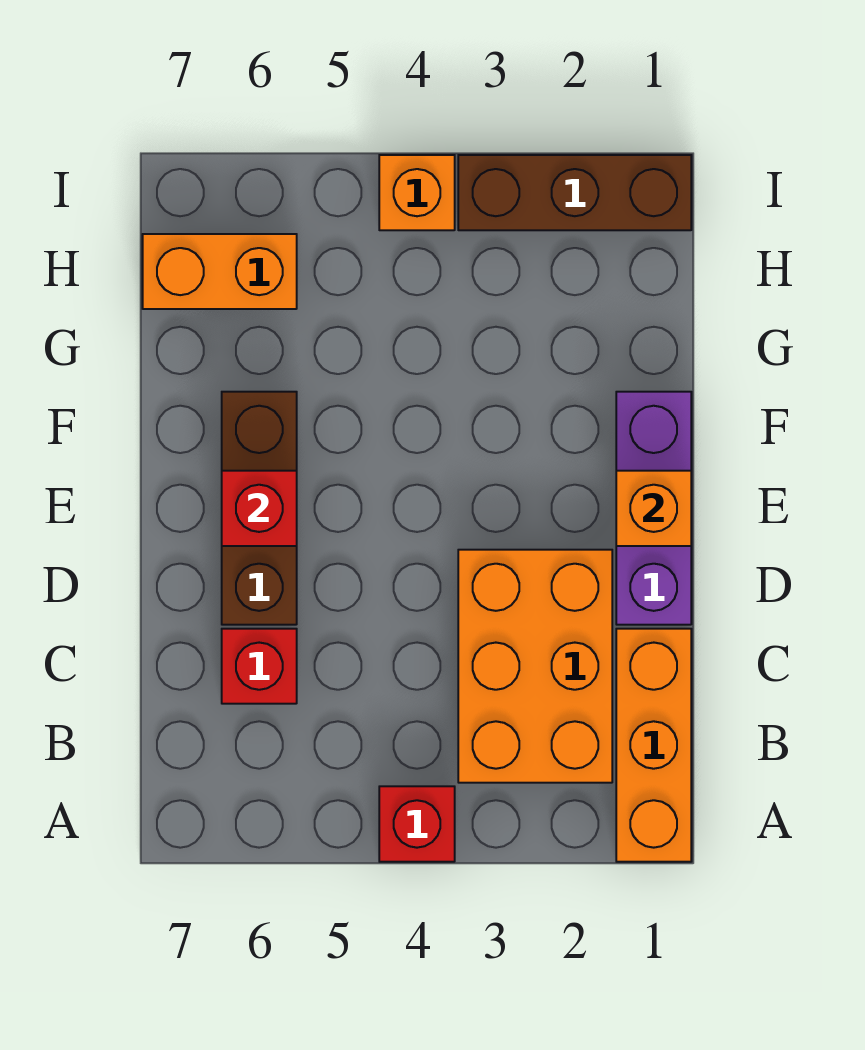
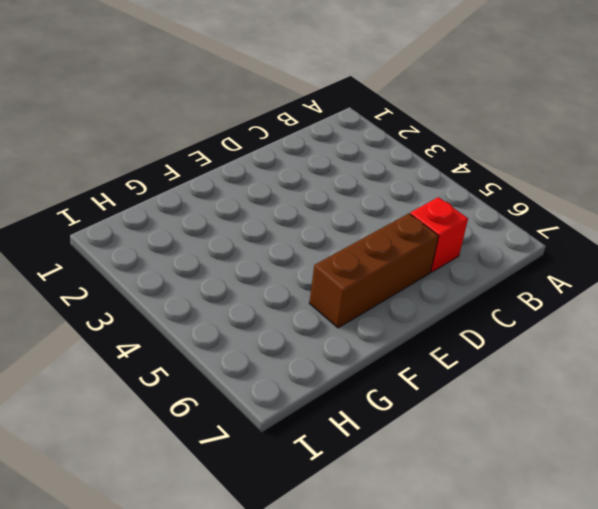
none -> orange 1x3 brick [616,629,691,862]
none -> red 1x1 brick [379,786,455,862]

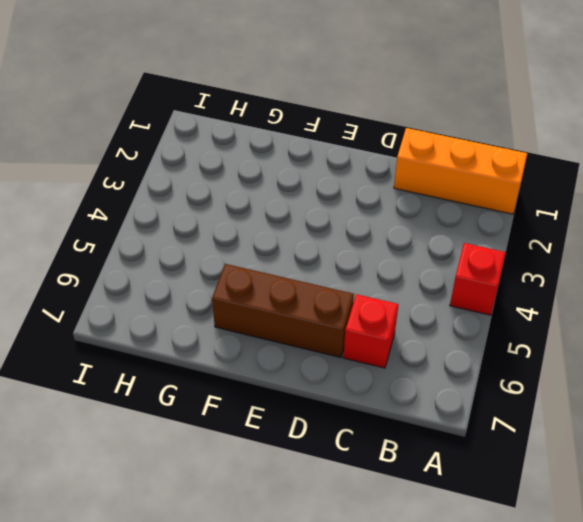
none -> orange 2x3 brick [458,550,612,783]
none -> purple 1x3 brick [616,392,691,625]

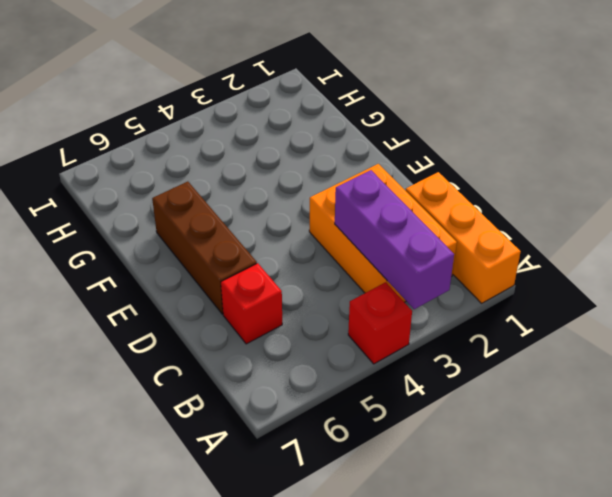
purple 1x3 brick [335,170,454,309] -> purple 1x3 brick moved to [616,392,691,625]
none -> orange 1x2 brick [143,234,297,309]
none -> brown 1x3 brick [458,155,691,230]

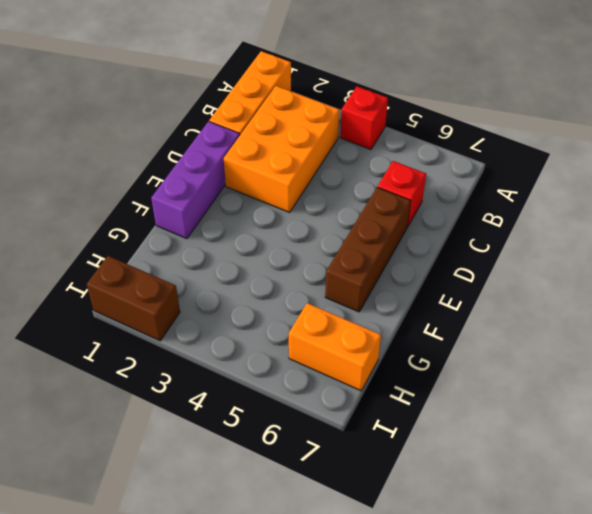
brown 1x2 brick [87,256,180,341] -> brown 1x3 brick [458,155,691,230]
none -> orange 1x1 brick [379,155,455,230]
none -> orange 1x1 brick [616,471,691,546]

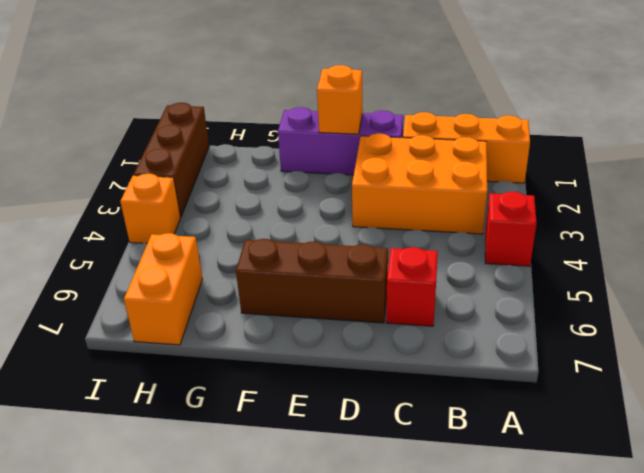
none -> red 1x1 brick [222,471,297,546]

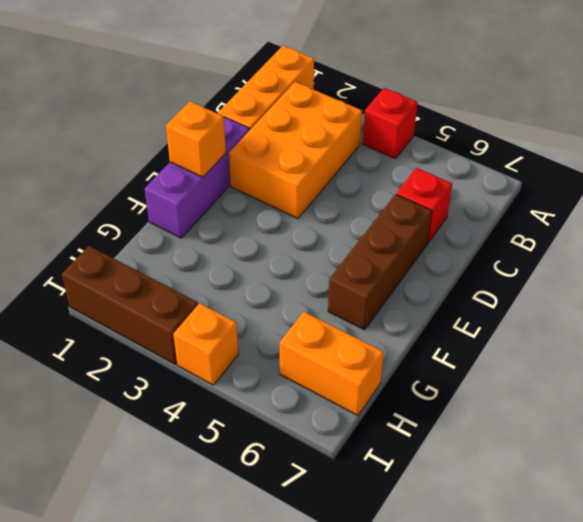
none -> red 1x1 brick [222,471,297,546]

